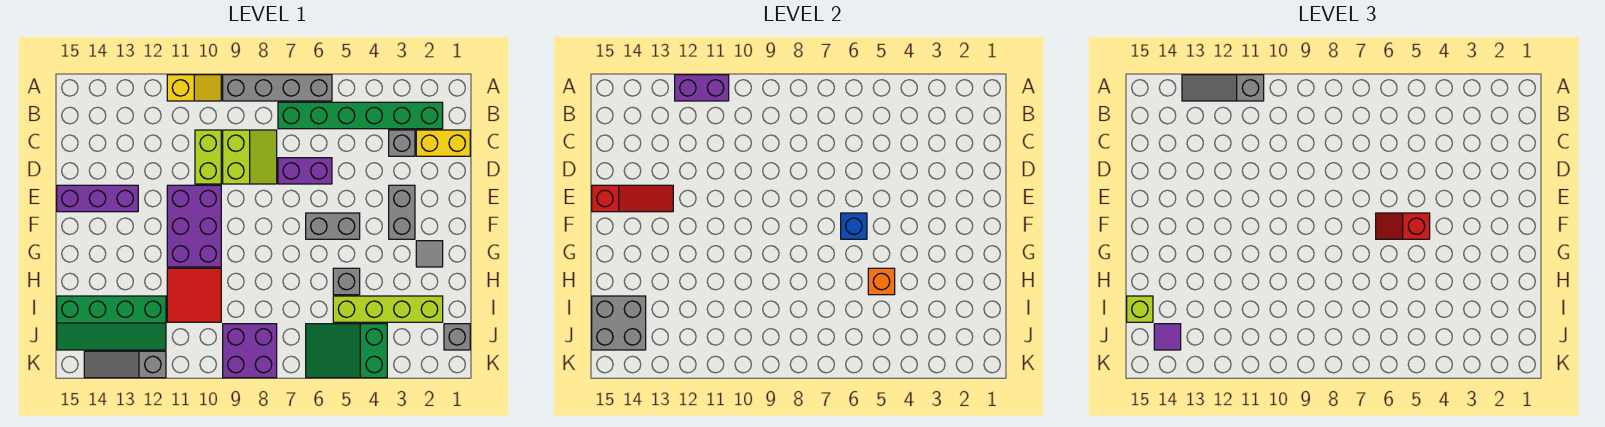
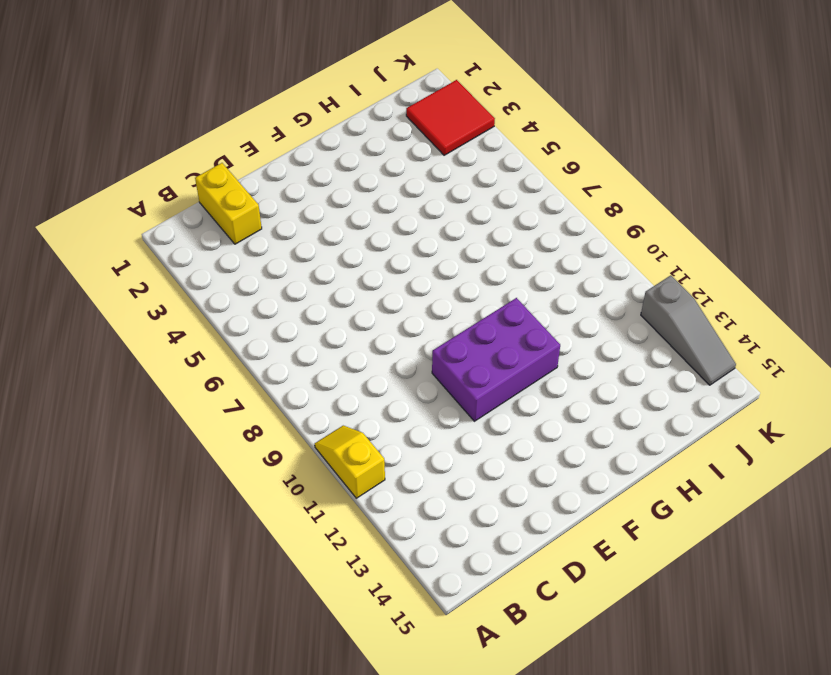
red 2x2 tile [406,80,495,155] -> red 2x2 tile moved to [167,268,221,322]
none -> grey 1x4 brick [223,75,332,101]
none -> green 1x6 brick [278,102,443,129]
none -> grey 1x1 brick [389,130,415,156]
none -> lime 2x2 slope [223,130,277,184]

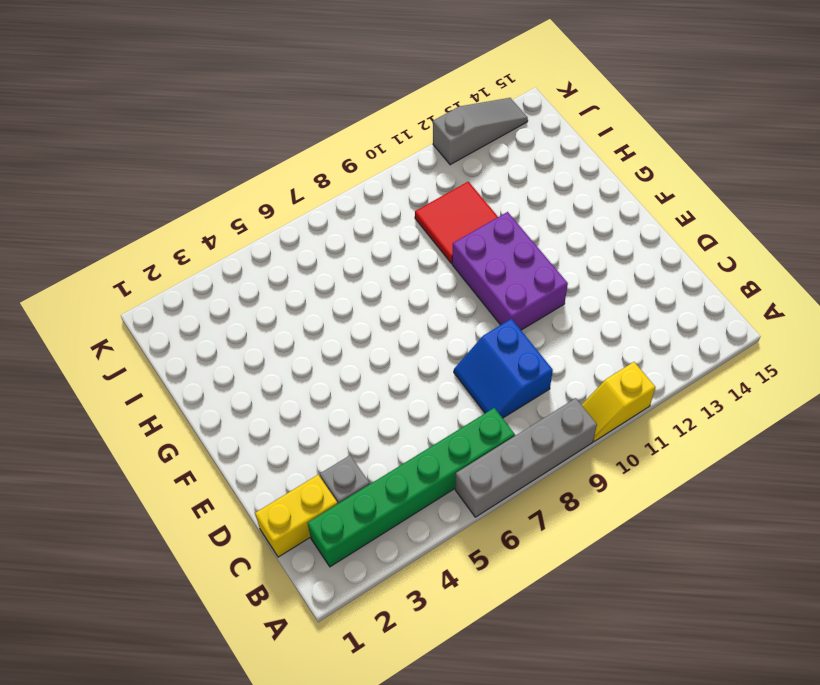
blue 2x2 slope [454,319,553,418] -> lime 2x2 slope [223,130,277,184]
none -> lime 1x2 brick [195,130,221,184]
none -> purple 1x2 brick [278,158,332,184]
none -> grey 1x2 brick [389,185,415,239]
none -> purple 1x3 brick [57,185,138,212]

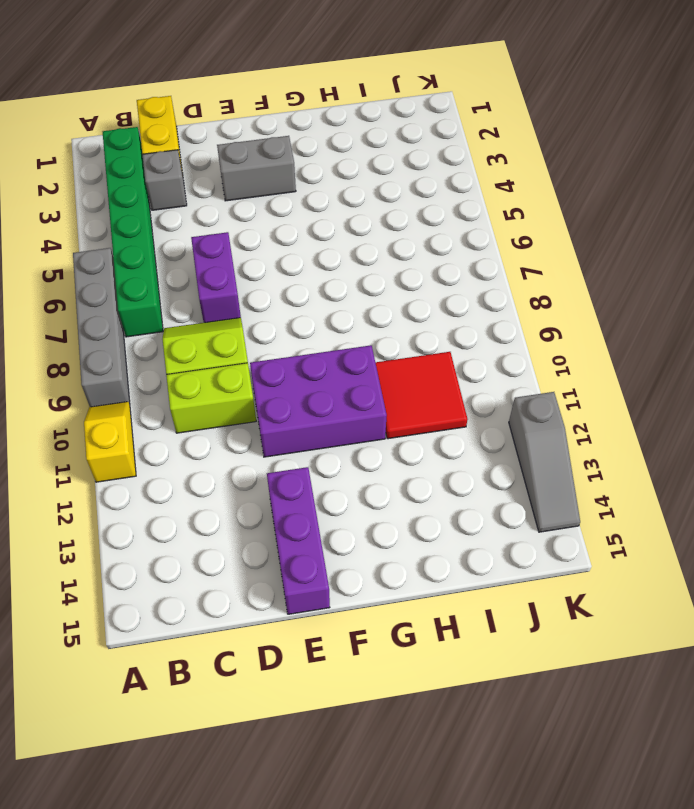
none -> grey 1x2 brick [306,213,360,239]
none -> grey 1x1 tile [416,241,443,267]
none -> grey 1x1 brick [333,268,360,295]
none -> lime 1x4 brick [333,296,443,322]

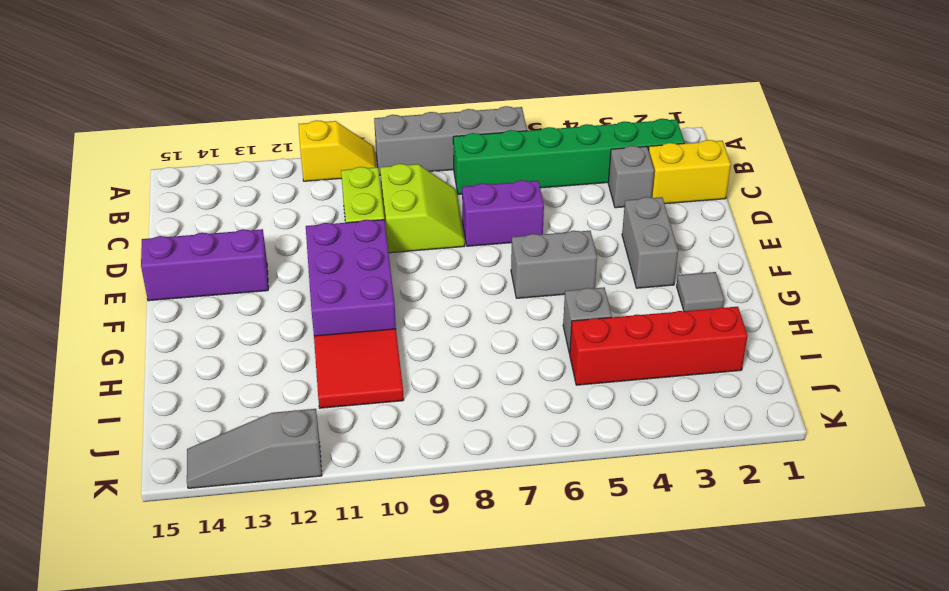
red 1x4 brick [570,307,748,385] -> lime 1x4 brick [333,296,443,322]
none -> green 2x4 slope [57,296,166,350]
none -> grey 1x1 brick [444,324,470,350]
none -> green 2x3 slope [306,324,387,378]
none -> purple 2x2 brick [223,324,277,378]

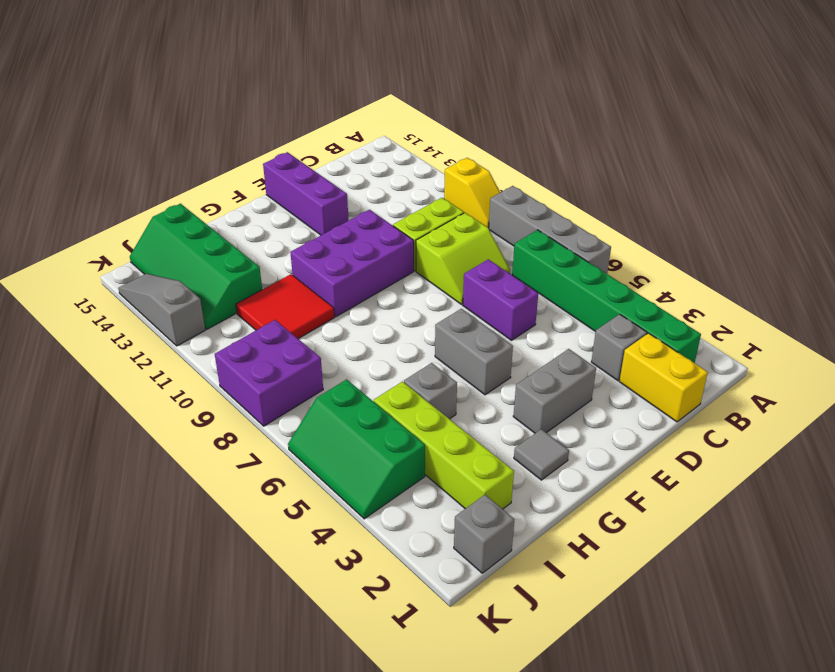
green 2x3 slope [288,379,425,519] -> green 2x3 slope turned to [306,324,387,378]
none -> purple 1x2 brick [675,75,729,101]
none -> red 1x3 slope [592,185,673,212]
none -> blue 1x1 brick [841,213,867,239]
none -> orange 1x1 brick [868,268,895,295]

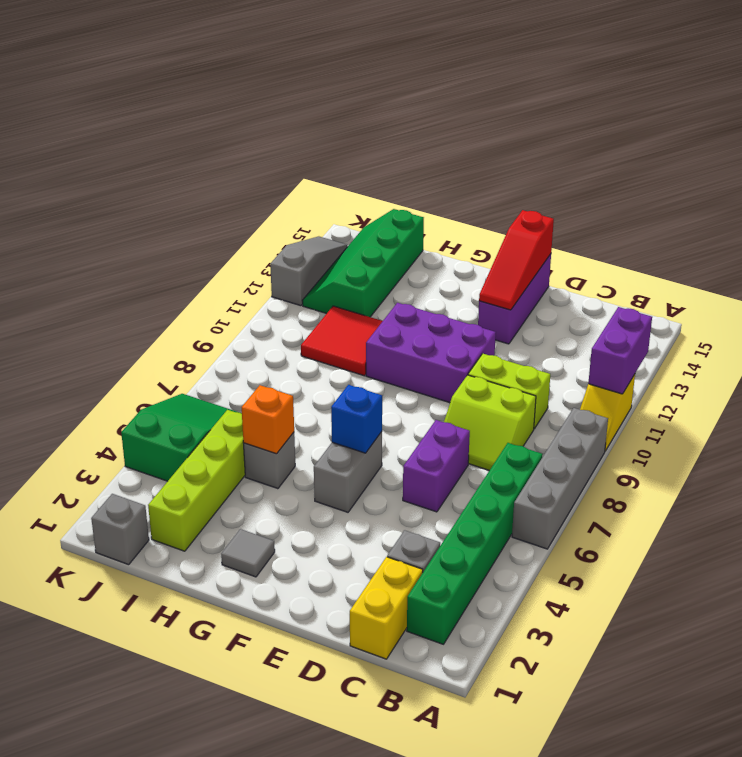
none -> grey 1x2 brick [389,185,415,239]
none -> purple 2x2 brick [223,324,277,378]
none -> grey 2x2 brick [592,296,646,350]
none -> grey 1x3 slope [1182,75,1264,101]

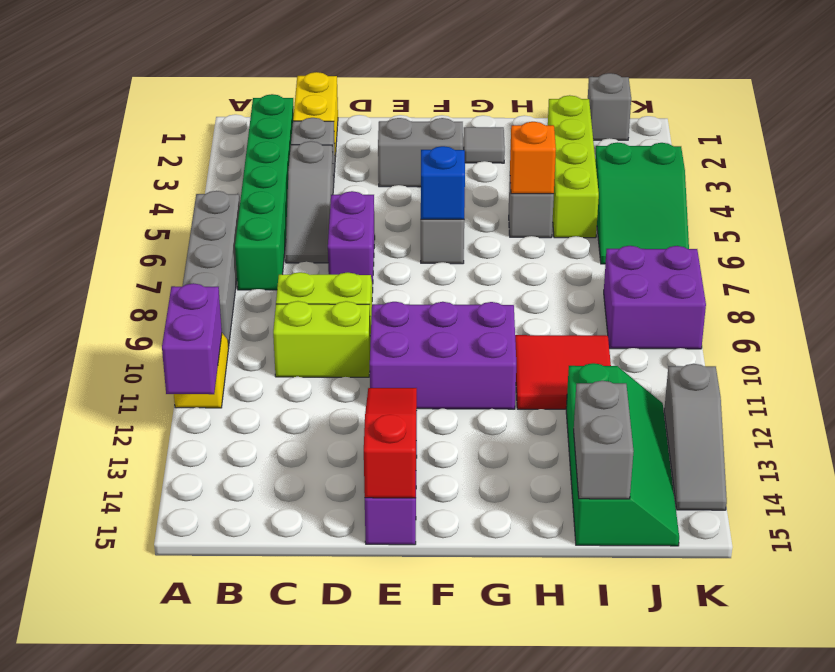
grey 1x3 slope [285,141,334,263] -> grey 1x3 slope moved to [1182,75,1264,101]
grey 1x2 brick [574,381,634,499] -> grey 2x2 brick [592,296,646,350]
none -> red 1x2 slope [1376,213,1430,239]
none -> lime 1x1 brick [1127,296,1153,322]
none -> purple 1x1 tile [1154,324,1181,350]

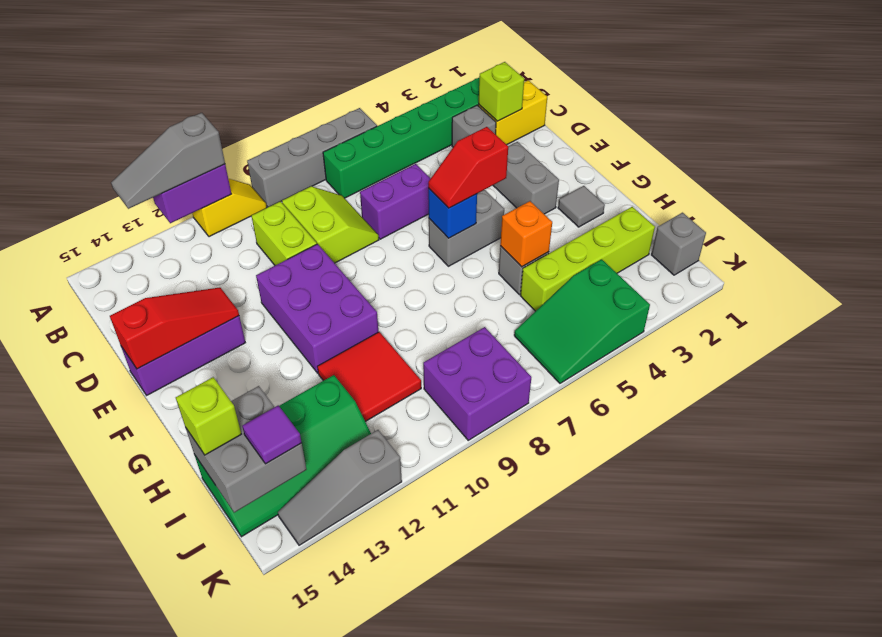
lime 1x1 brick [479,62,524,121] -> none

